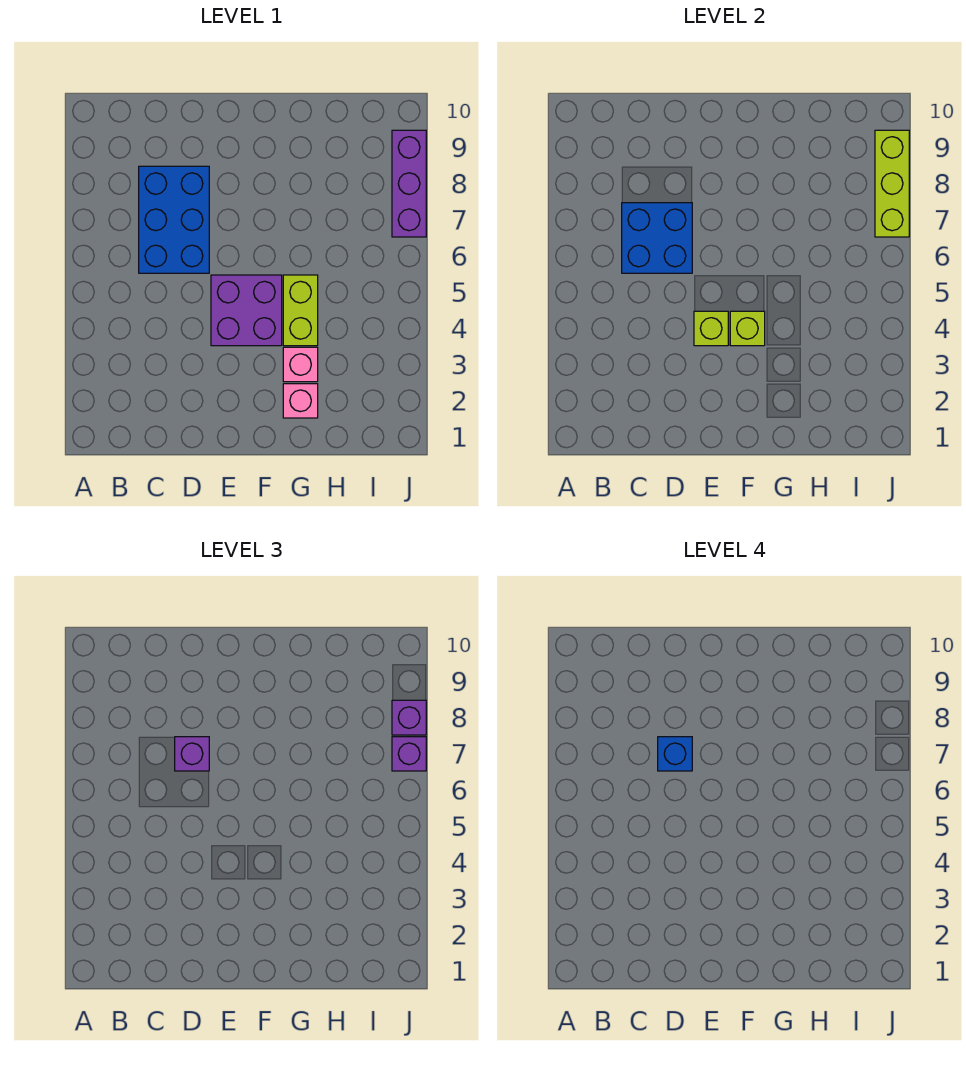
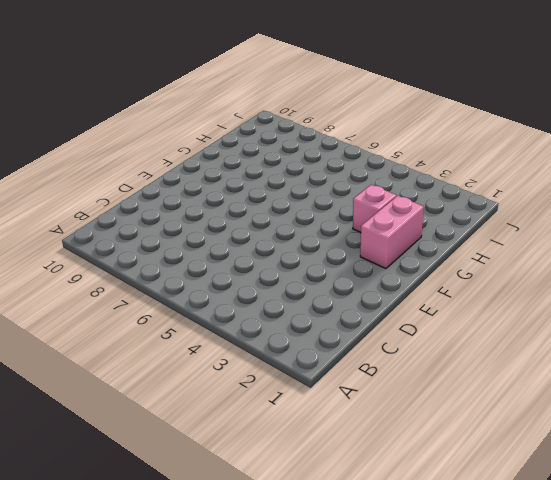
pink 1x2 brick [360,196,424,269] -> pink 1x1 brick [283,384,318,418]
none -> blue 2x3 brick [139,166,209,273]
none -> purple 2x2 brick [211,275,282,346]
none -> lime 1x2 brick [283,275,318,346]

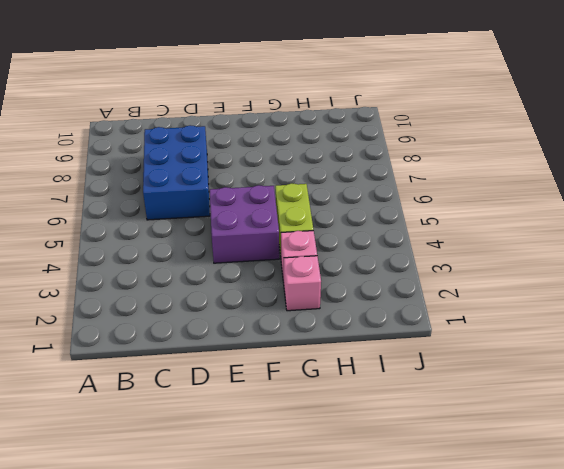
none -> purple 1x3 brick [392,130,426,237]
none -> blue 2x2 brick [622,203,692,273]
none -> lime 1x1 brick [694,311,728,346]

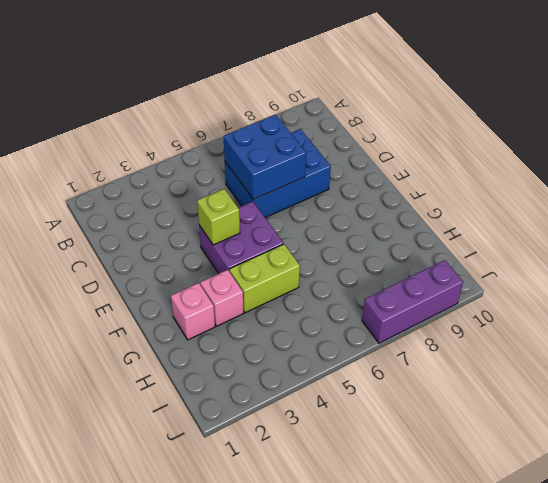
none -> lime 1x1 brick [730,311,765,346]
none -> lime 1x3 brick [875,130,909,237]
none -> purple 1x1 brick [175,737,209,771]

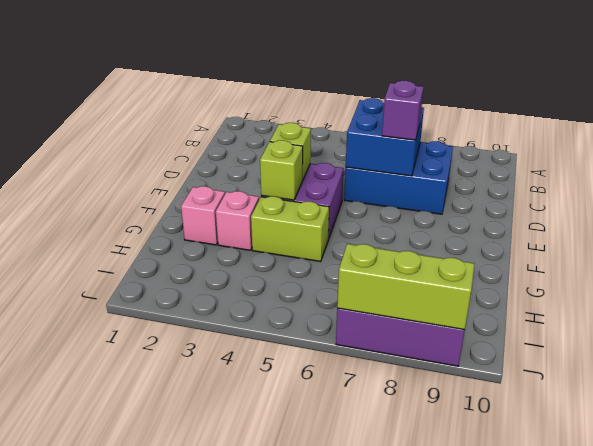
none -> purple 1x1 brick [392,737,426,771]
none -> purple 1x1 brick [392,700,426,735]
none -> blue 1x1 brick [658,737,692,771]

